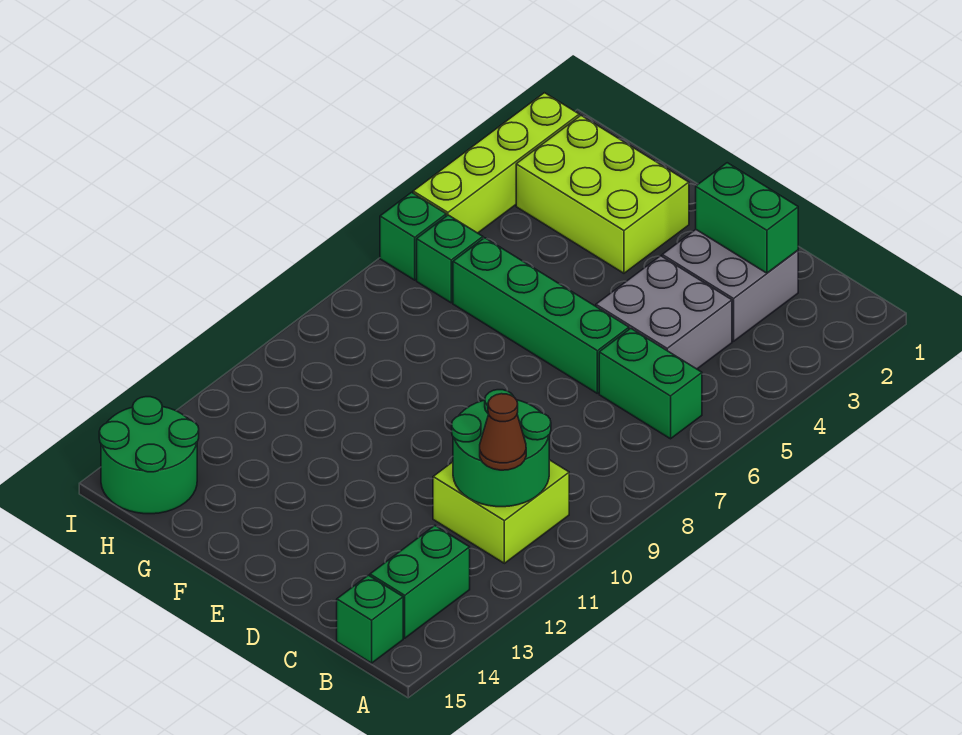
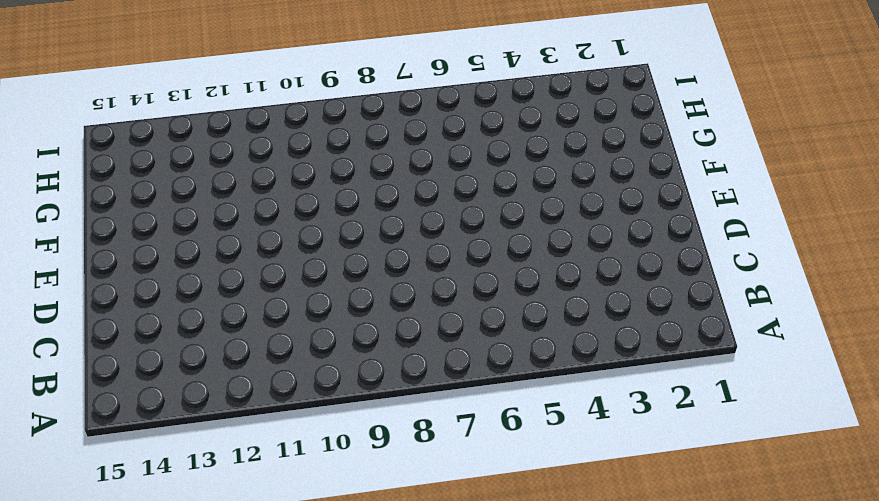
none -> green 1x2 brick [599,328,702,439]
none -> lime 2x2 brick [433,460,569,563]
none -> green 1x2 brick [370,526,470,638]

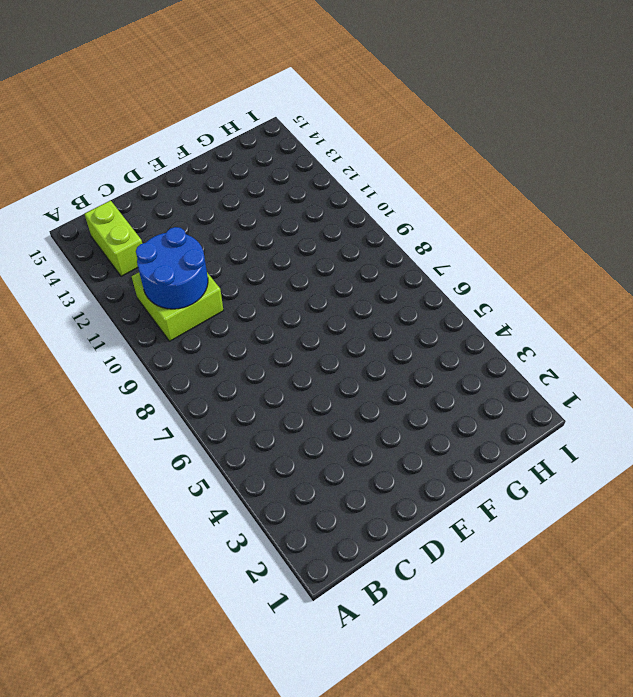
blue 2x2 round brick [136,227,208,309] -> green 2x2 round brick [452,390,551,507]
lime 1x2 brick [85,200,142,276] -> green 1x2 brick [370,526,470,638]
none -> green 1x2 brick [599,328,702,439]
none -> green 1x1 brick [337,575,403,663]
none -> grey 2x2 brick [662,230,798,341]

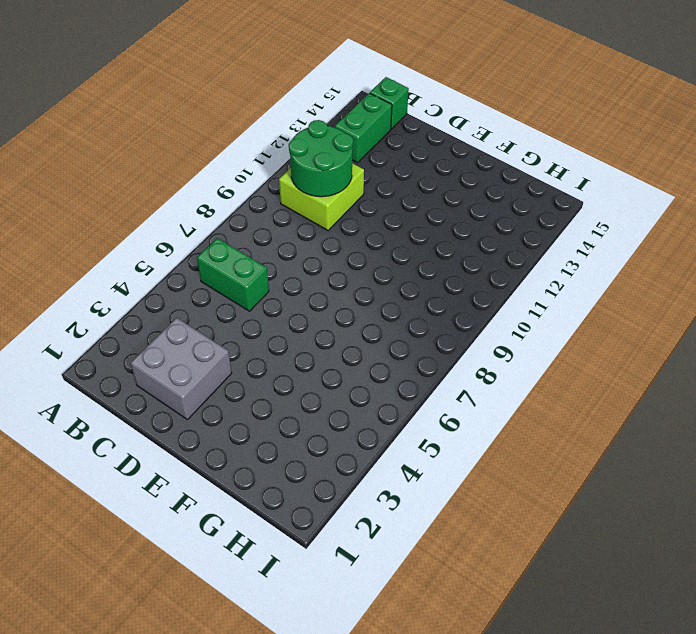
none -> grey 2x2 brick [596,256,732,369]
none -> green 1x4 brick [453,238,629,393]
none -> lime 2x3 brick [516,116,689,273]

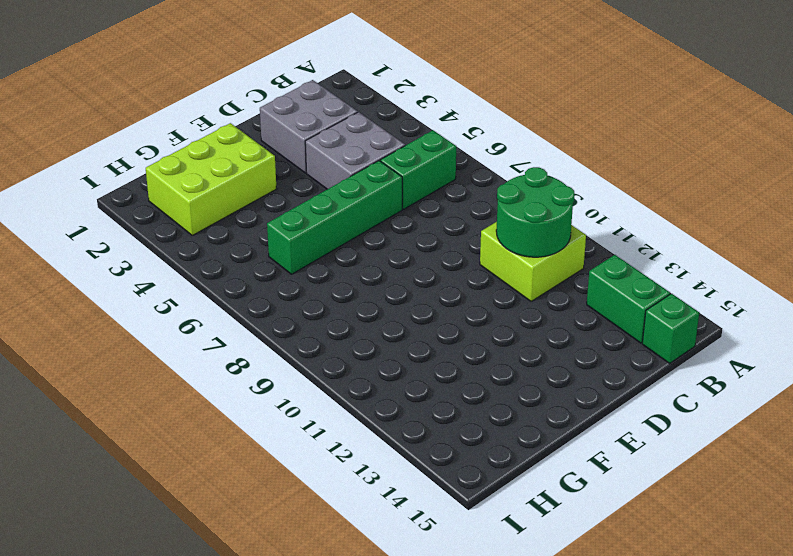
none -> green 1x1 brick [417,215,483,303]
none -> green 2x2 round brick [99,397,199,514]
none -> lime 1x4 brick [413,93,579,233]

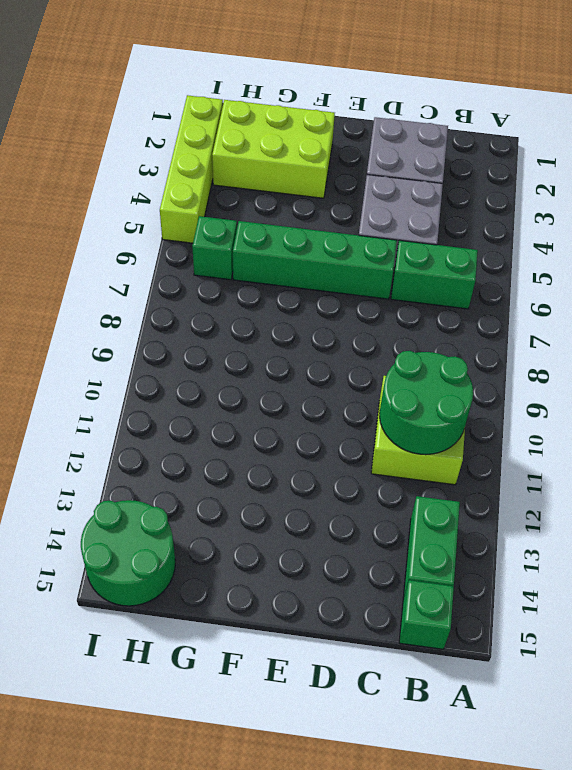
none -> green 1x1 brick [380,192,446,280]
none -> green 1x2 brick [696,163,798,273]
none -> brown 1x1 cone [480,394,526,470]

